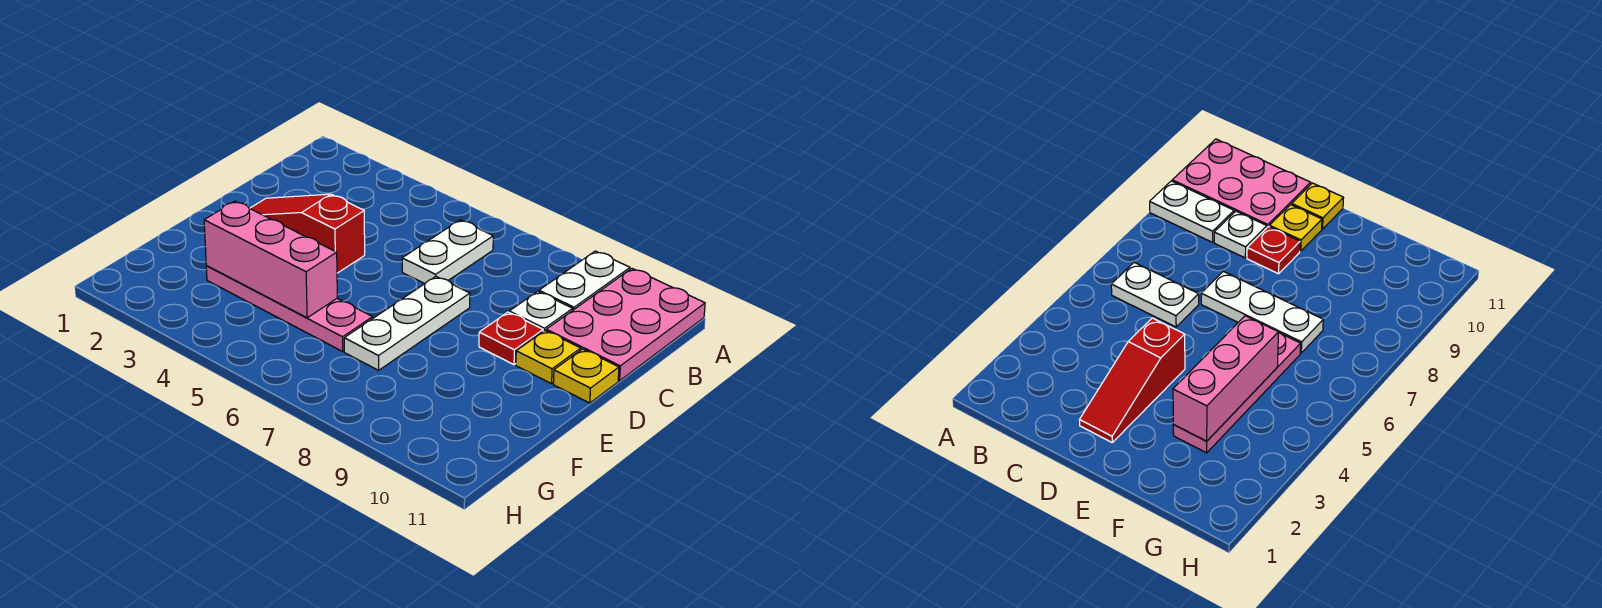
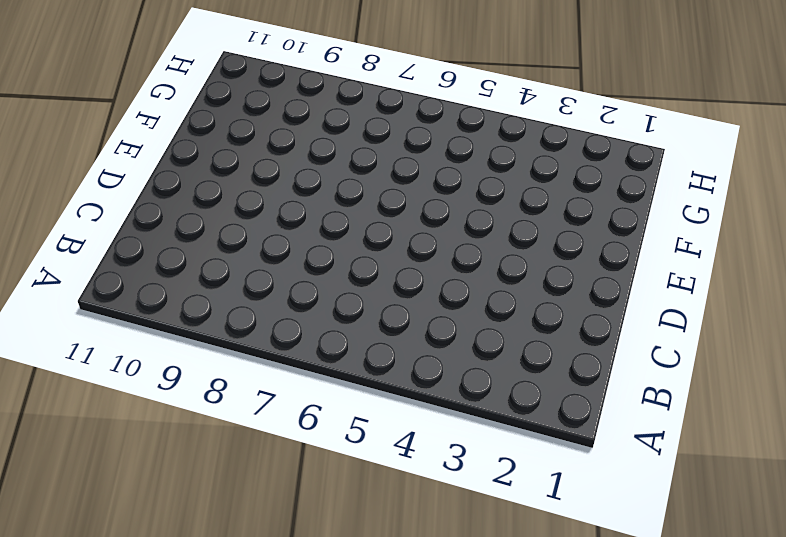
none -> white 1x2 plate [539,251,630,310]
none -> pink 2x3 plate [546,269,705,381]

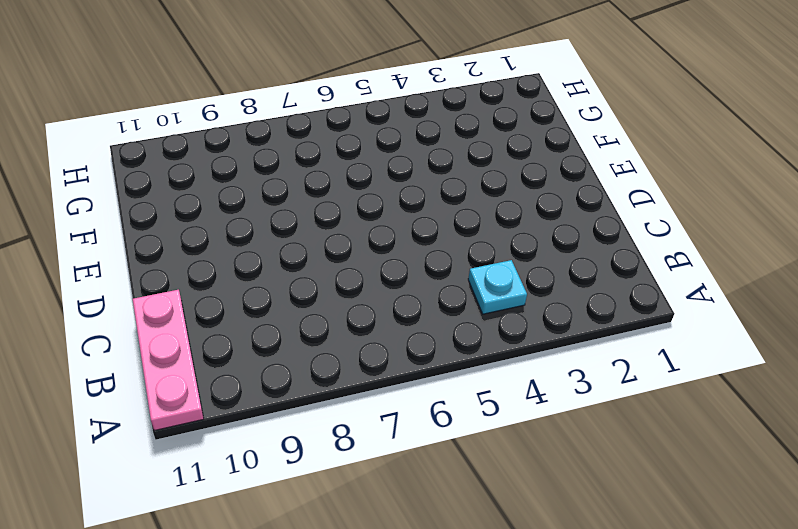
pink 1x3 plate [133,290,204,431] -> pink 2x3 plate [546,269,705,381]
cyan 1x1 plate [468,260,527,314] -> none
none -> white 1x2 plate [539,251,630,310]
none -> white 1x2 plate [402,220,493,284]

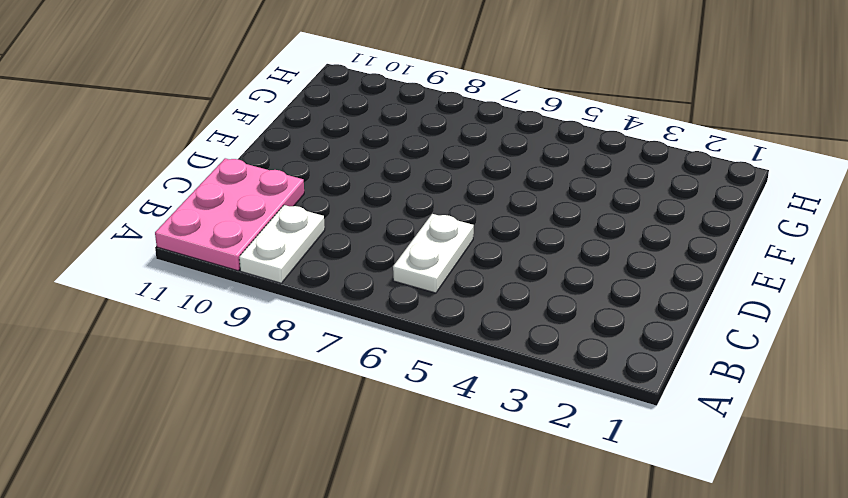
none -> white 1x1 plate [509,291,573,331]
none -> red 1x3 slope [250,194,365,273]

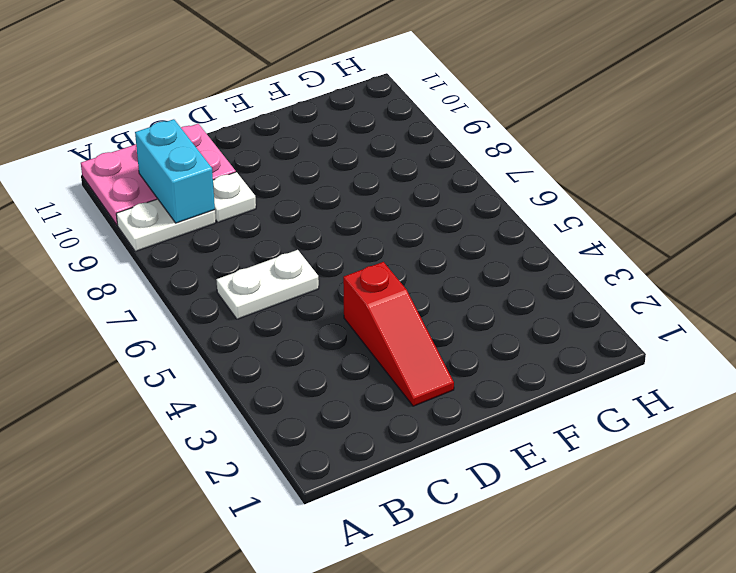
cyan 1x2 brick [135,119,215,223] -> none
none -> white 1x3 plate [344,277,470,370]
none -> red 1x1 plate [479,312,543,365]

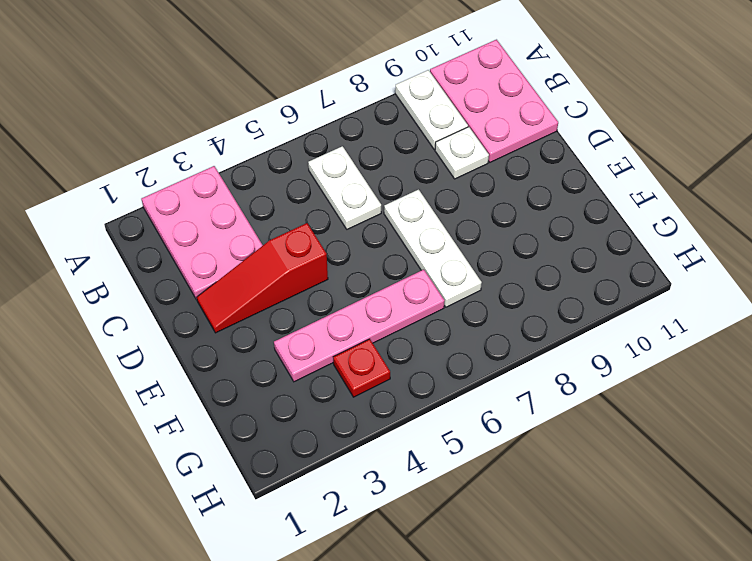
pink 2x3 plate [142,166,263,300] -> none
red 1x1 plate [333,339,390,397] -> red 1x1 plate moved to [479,312,543,365]
none -> yellow 1x1 plate [516,331,581,384]
none -> yellow 1x1 plate [553,349,619,403]

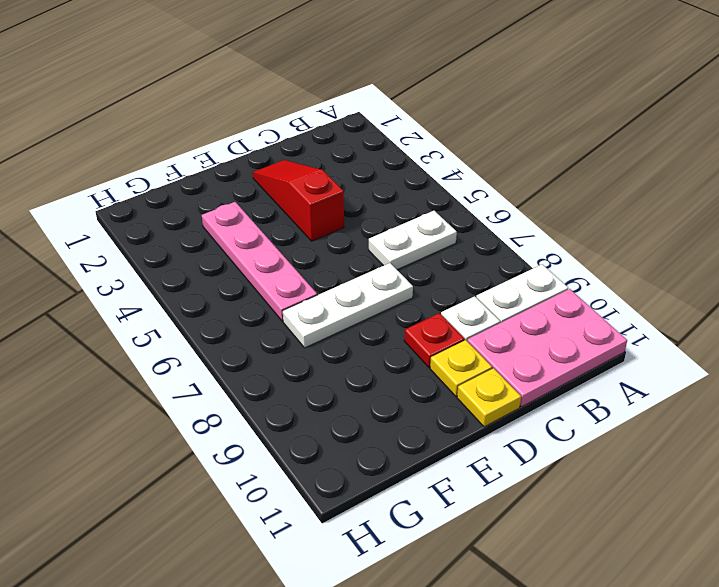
none -> pink 1x3 brick [204,201,337,318]

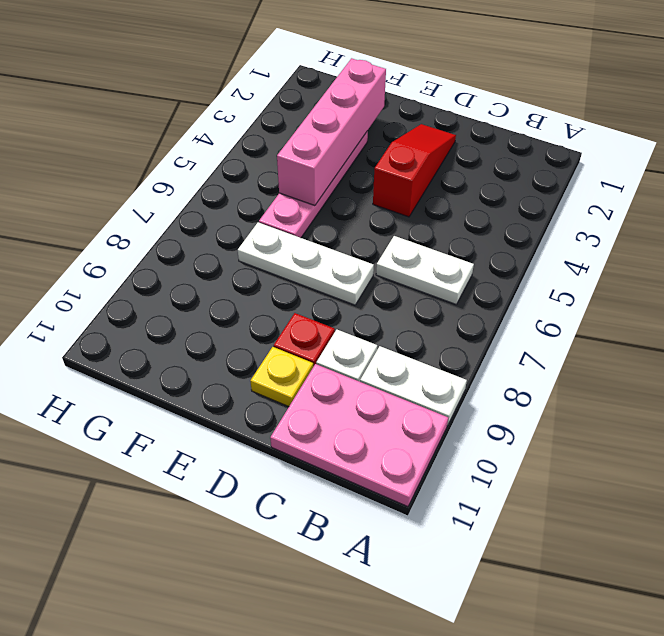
pink 1x4 brick [277,58,386,206] -> pink 1x3 brick [204,201,337,318]
none -> yellow 1x1 plate [553,349,619,403]

